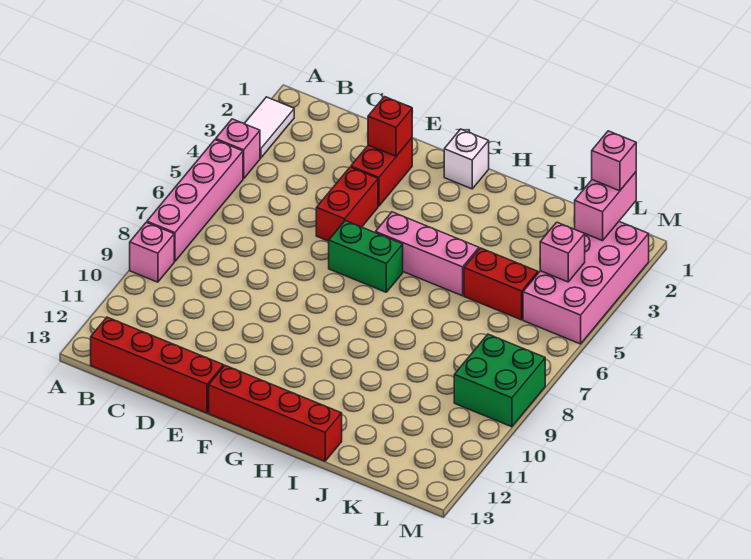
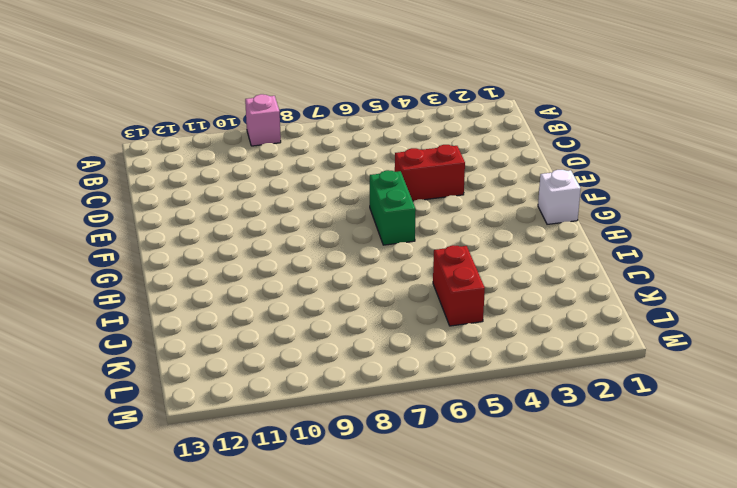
none -> white 1x2 tile [244,97,294,158]
none -> pink 1x1 brick [216,119,260,179]
none -> pink 1x4 brick [147,140,243,261]

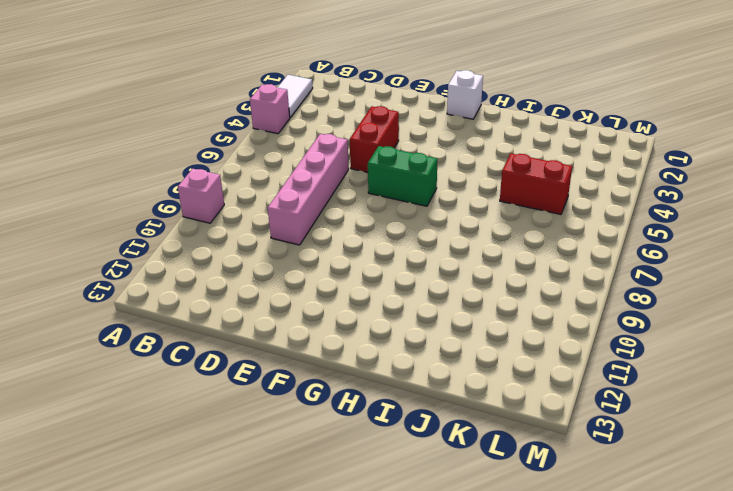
pink 1x4 brick [268,134,349,245] -> pink 1x4 brick moved to [147,140,243,261]
none -> red 1x4 brick [91,317,224,413]
none -> red 1x2 brick [351,138,412,206]
none -> red 1x4 brick [209,365,342,461]

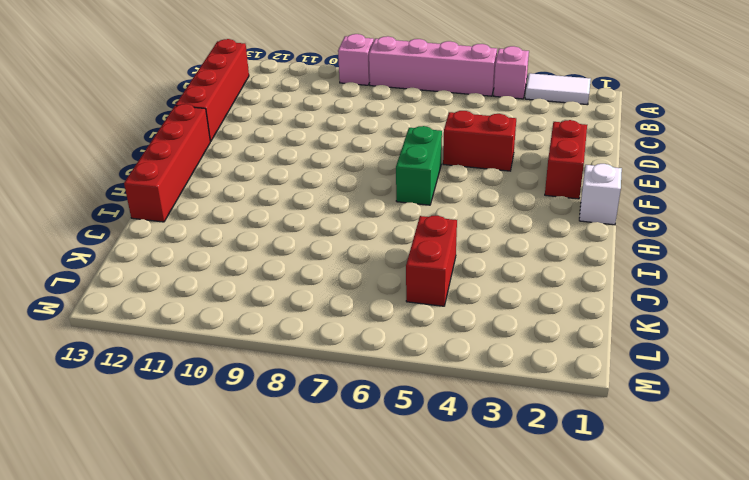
red 1x2 brick [545,120,587,199] -> red 1x2 brick turned to [351,138,412,206]
none -> pink 1x3 brick [376,212,479,296]
none -> pink 2x4 brick [523,222,649,344]
none -> green 2x2 brick [454,334,545,427]

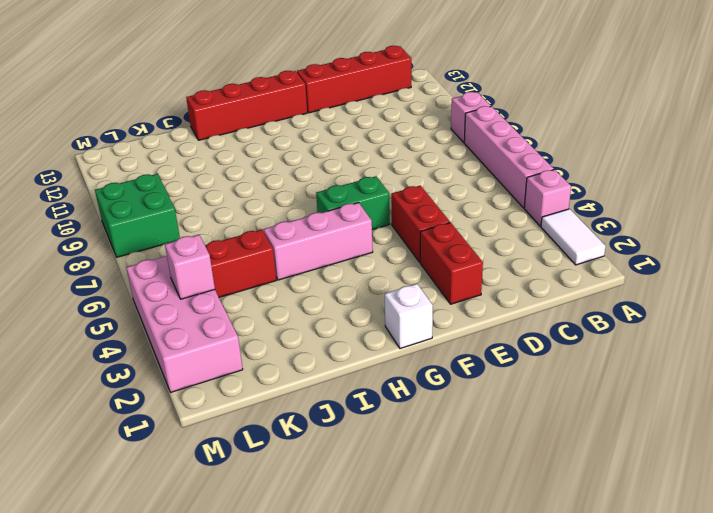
none -> red 1x1 brick [368,97,412,156]
none -> pink 1x2 brick [574,172,636,241]
none -> pink 1x1 brick [592,131,636,191]

